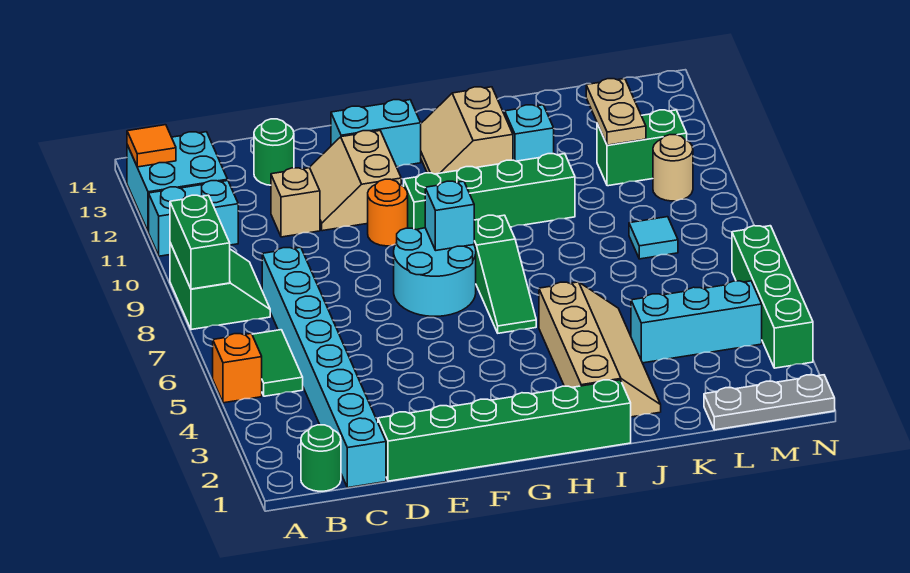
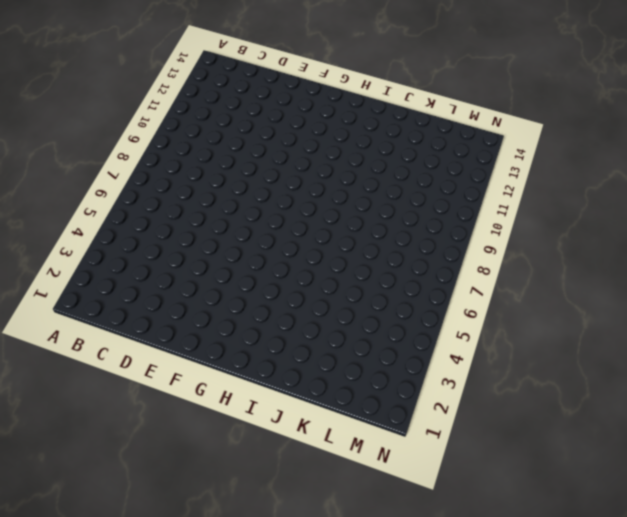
none -> orange 1x1 brick [213,334,262,403]
none -> green 2x2 slope [170,243,270,330]
none -> cyan 1x2 brick [149,181,238,256]

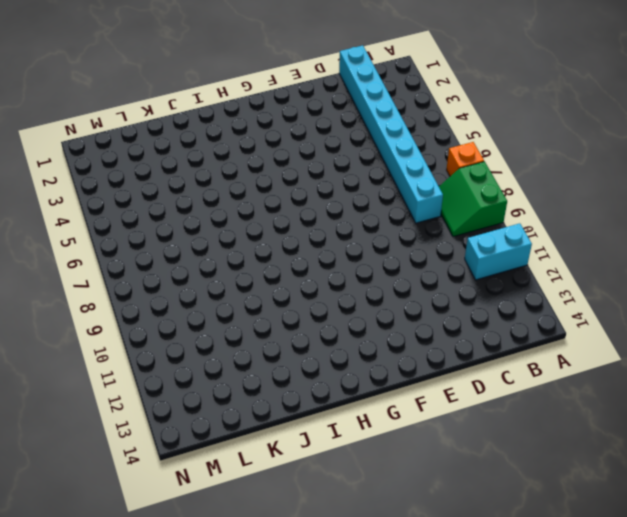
orange 1x1 brick [447,142,484,176] -> orange 1x1 brick moved to [213,334,262,403]
none -> cyan 2x2 brick [127,132,228,232]
none -> green 1x1 round brick [301,425,341,491]
none -> green 1x2 tile [252,330,303,396]

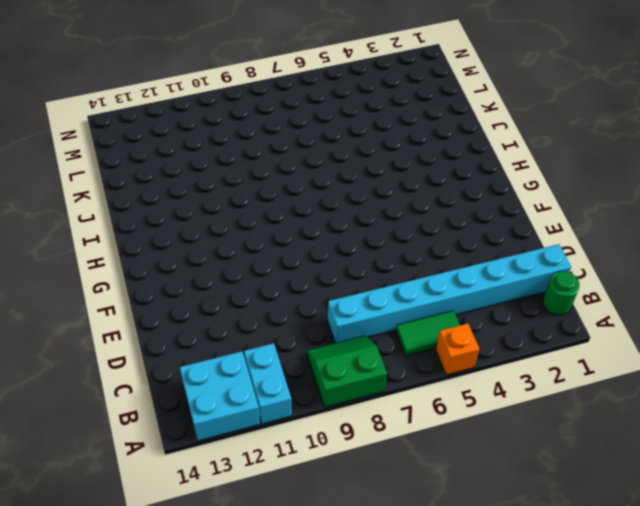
none -> green 1x6 brick [378,380,631,481]
none -> tan 1x1 brick [271,168,320,237]
none -> green 1x1 round brick [254,119,294,185]

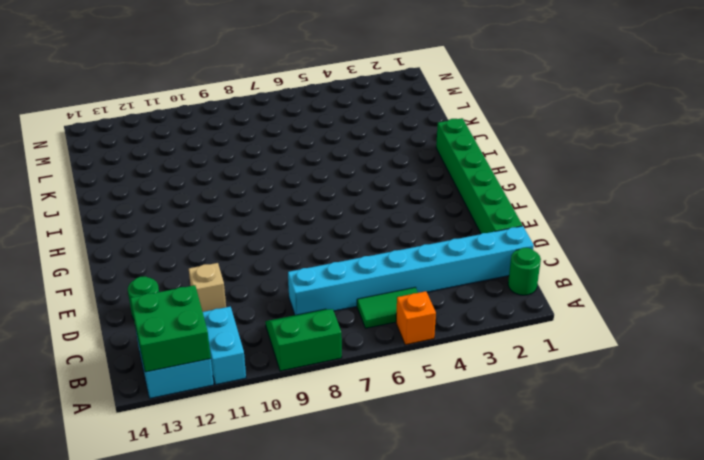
green 2x2 brick [131,285,211,372] -> orange 1x1 tile [127,125,176,167]
none -> tan 2x2 slope [309,131,401,231]
none -> cyan 2x2 round brick [394,228,476,316]
none -> orange 1x1 round brick [368,179,408,246]

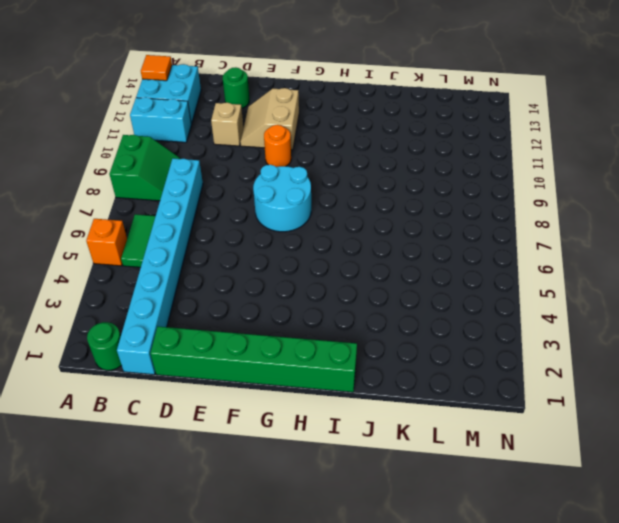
none -> cyan 1x2 brick [331,100,421,167]
none -> green 1x4 brick [404,154,575,230]
none -> green 1x3 slope [474,215,536,333]

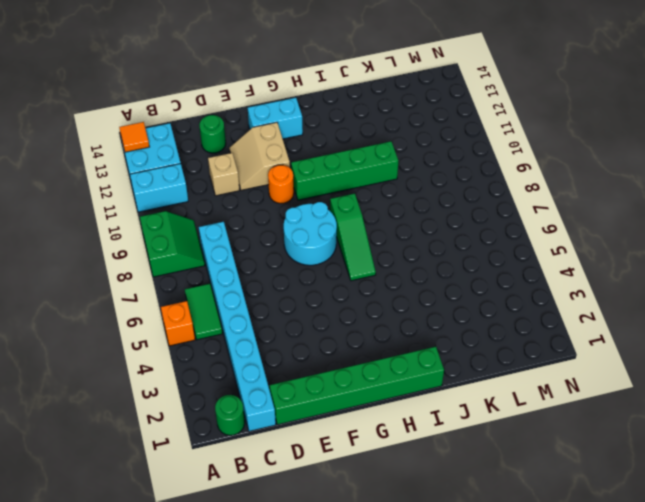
none -> tan 2x2 slope [421,87,513,174]
none -> tan 2x4 slope [539,282,661,417]
none -> cyan 1x1 brick [505,105,554,161]

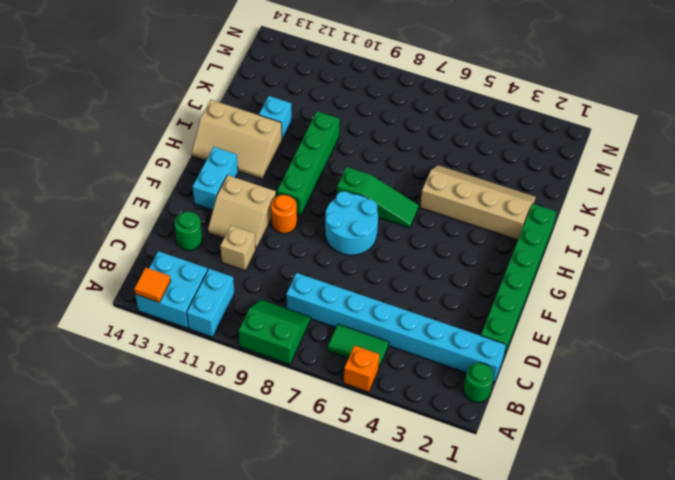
tan 2x3 slope [192,100,282,179] -> tan 2x2 slope [421,87,513,174]
none -> cyan 1x3 brick [631,281,762,363]
none -> grey 1x3 plate [704,375,835,430]
none -> cyan 1x1 tile [629,217,678,259]

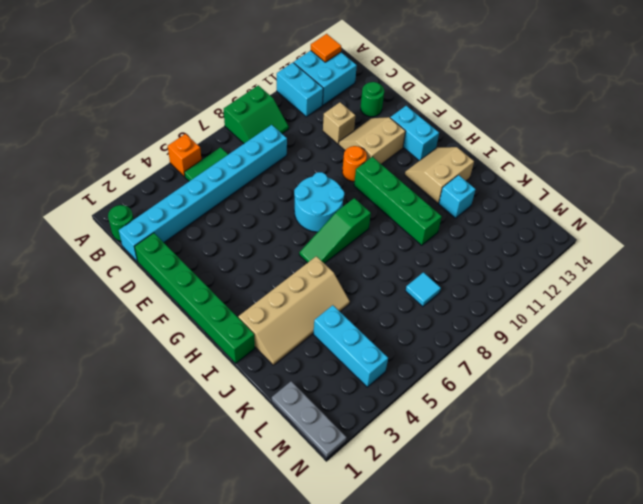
none -> green 1x2 brick [597,110,687,186]
none -> tan 1x1 round brick [653,135,693,201]
none -> green 1x4 brick [732,226,813,368]

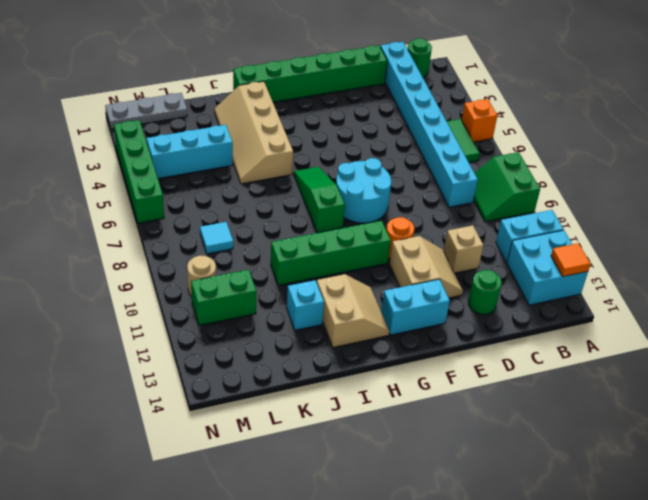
none -> green 1x2 brick [170,195,230,289]
none -> cyan 1x1 brick [425,181,474,250]
none -> tan 1x2 plate [586,78,646,145]

